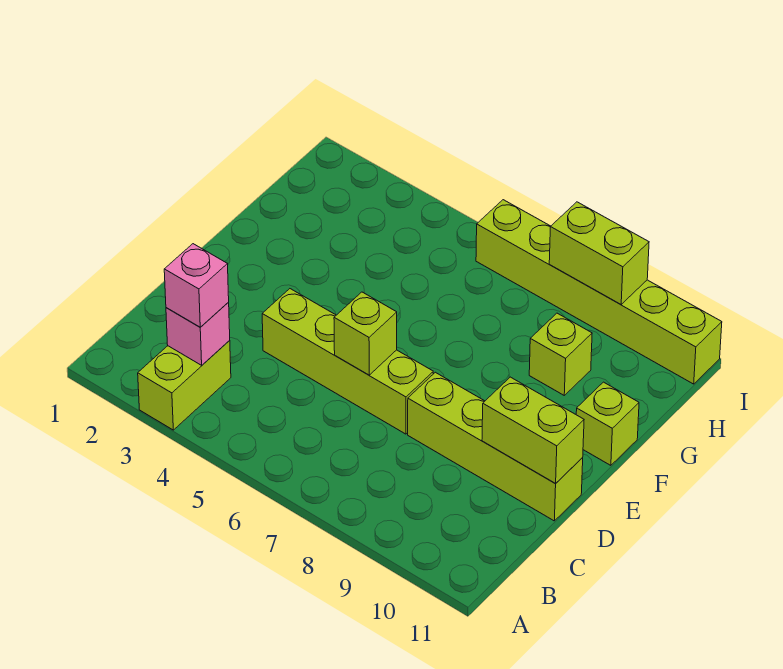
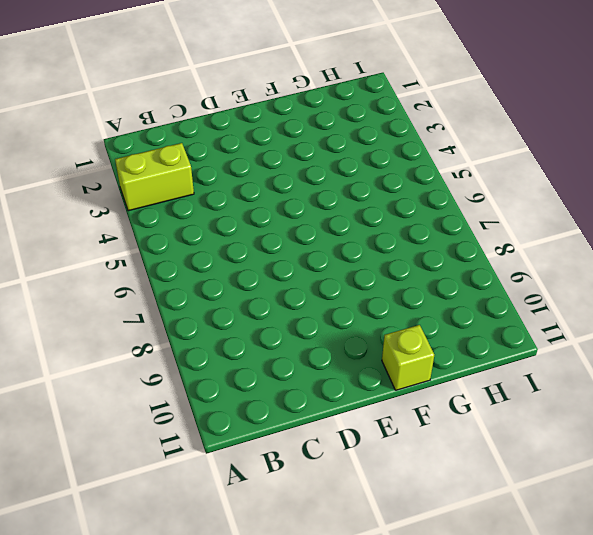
none -> lime 1x4 brick [262,289,433,434]
none -> lime 1x4 brick [408,372,583,521]

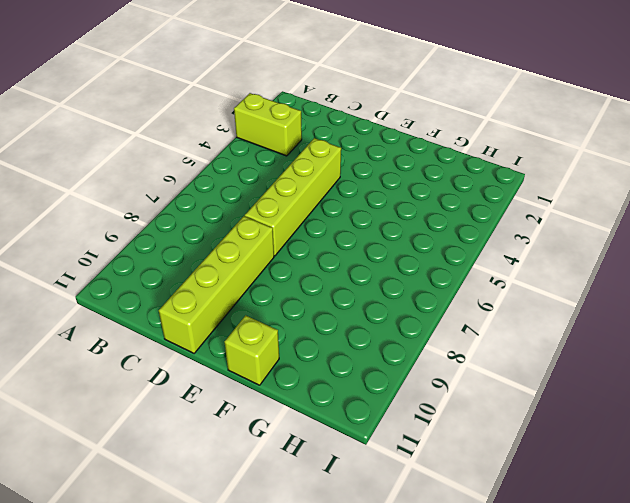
none -> lime 1x1 brick [529,313,592,395]
none -> lime 1x6 brick [476,200,722,384]

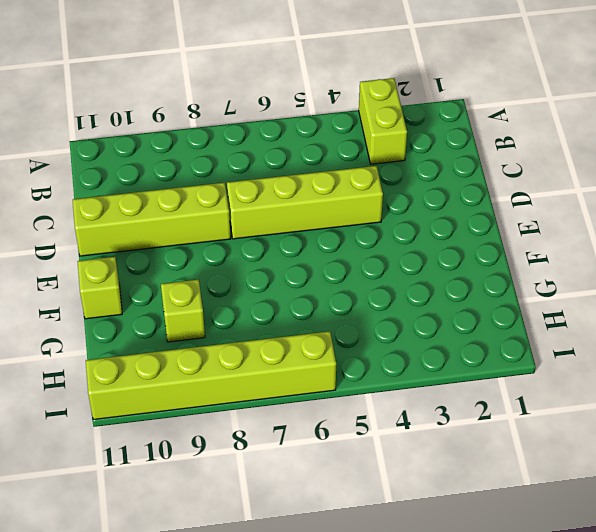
none -> pink 1x1 brick [166,302,230,365]
none -> lime 1x1 brick [334,292,397,375]

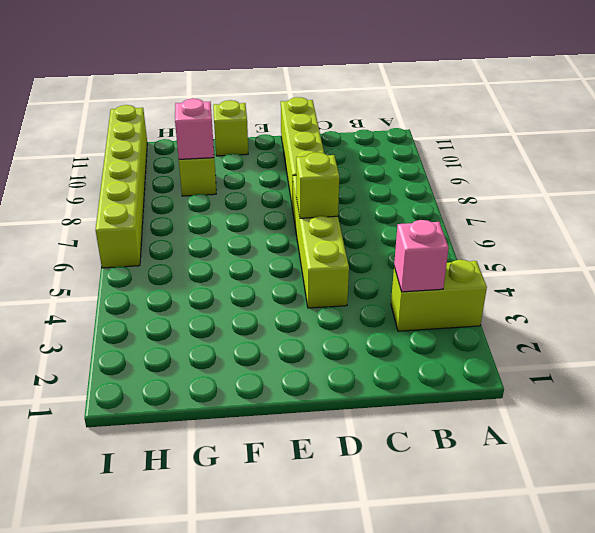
pink 1x1 brick [175,98,214,159] -> pink 1x1 brick moved to [164,244,229,327]
none -> lime 1x2 brick [482,377,584,484]
none -> lime 1x2 brick [549,202,649,304]

